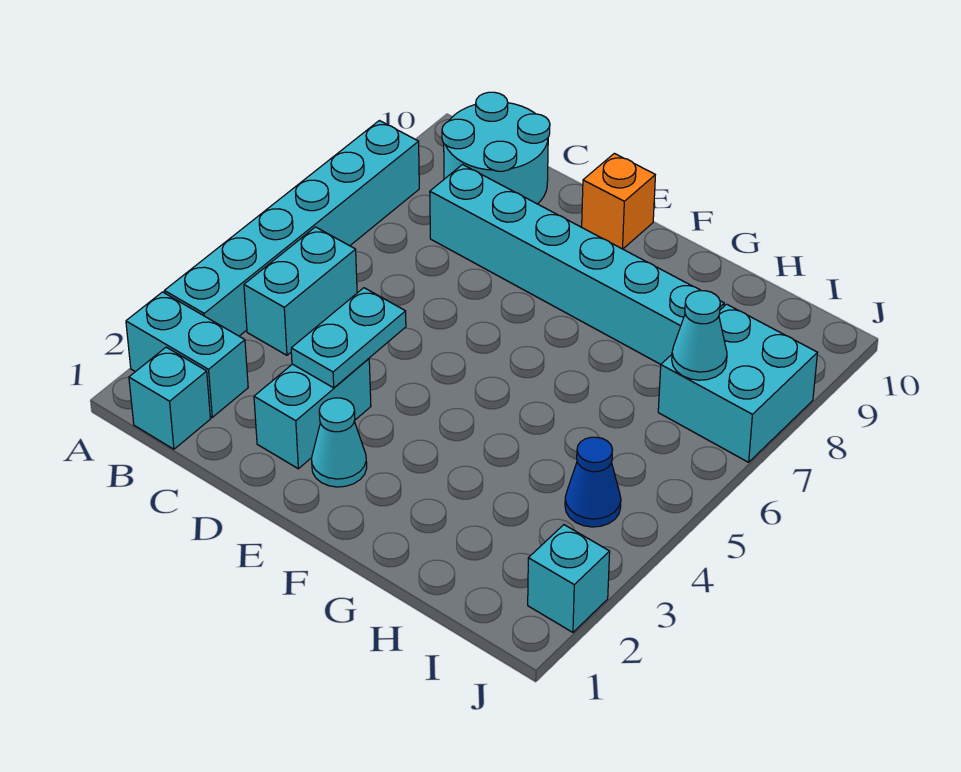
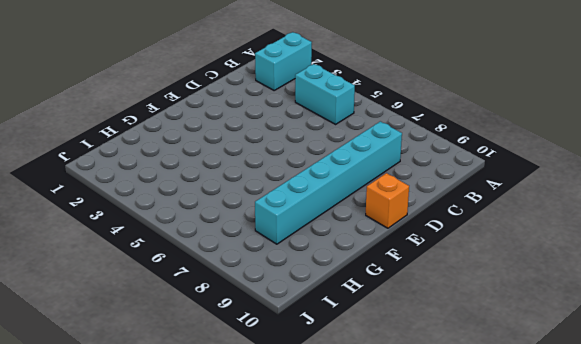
none -> cyan 1x6 brick [164,121,419,336]
none -> cyan 1x1 brick [129,347,210,449]
none -> cyan 2x2 round brick [442,92,550,204]

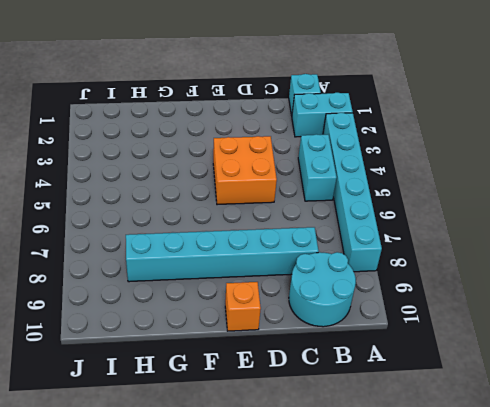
orange 2x2 brick [213,136,277,205] -> none
none -> cyan 1x2 brick [254,359,371,469]
none -> cyan 1x1 cone [312,398,367,487]
none -> blue 1x1 cone [565,437,621,527]

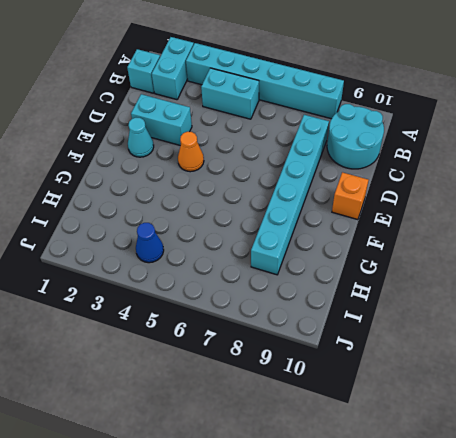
orange 1x1 cone [178,132,204,172] -> none
none -> cyan 2x2 brick [658,304,817,462]
none -> cyan 1x1 brick [528,525,610,632]
none -> cyan 1x2 plate [291,288,406,388]

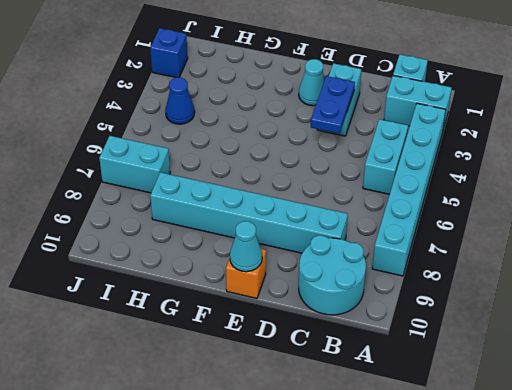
blue 1x2 plate [311,76,355,134] -> cyan 1x2 plate [291,288,406,388]
cyan 1x1 cone [230,221,262,272] -> cyan 1x1 cone moved to [672,291,727,380]
cyan 1x2 brick [99,136,170,193] -> cyan 2x2 brick [658,304,817,462]
blue 1x1 brick [150,28,188,78] -> cyan 1x1 brick [528,525,610,632]

